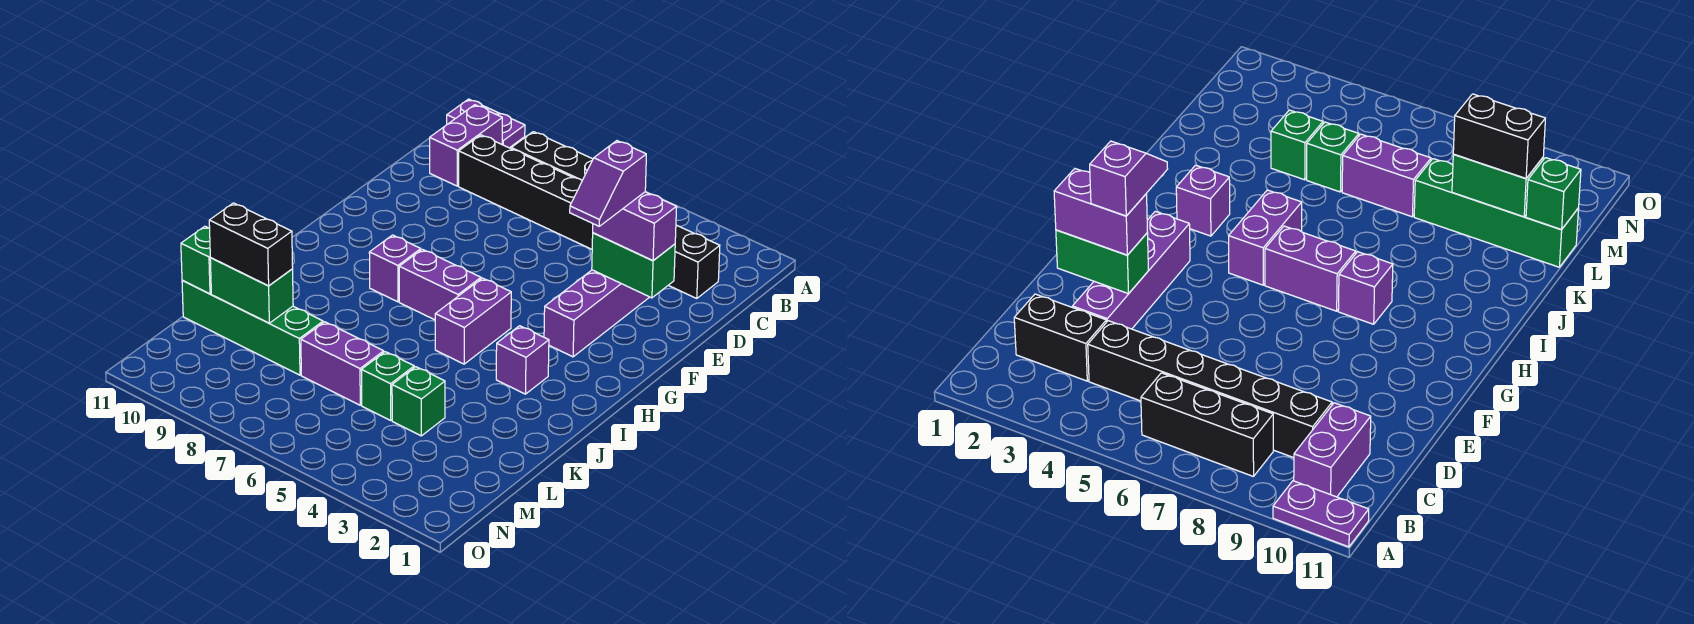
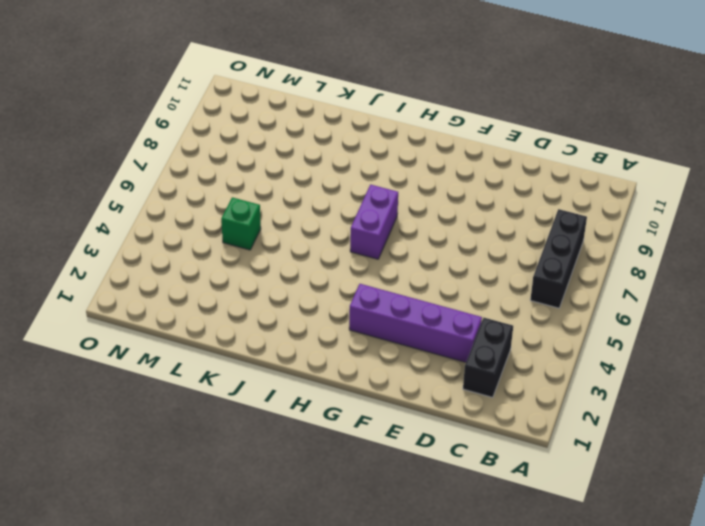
none -> purple 1x2 plate [447,99,525,148]
none -> purple 1x2 brick [430,105,502,186]
none -> black 1x6 brick [459,135,593,249]

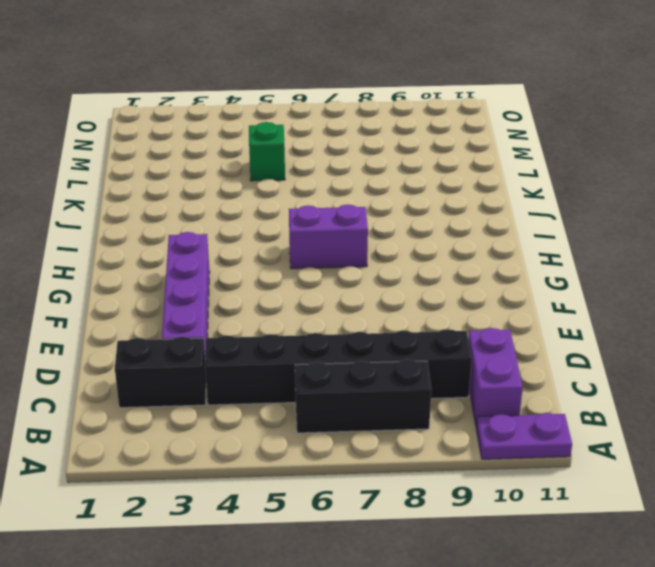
none -> purple 1x2 brick [435,278,511,364]
none -> purple 1x1 brick [369,235,421,302]
none -> purple 1x1 brick [496,326,549,394]

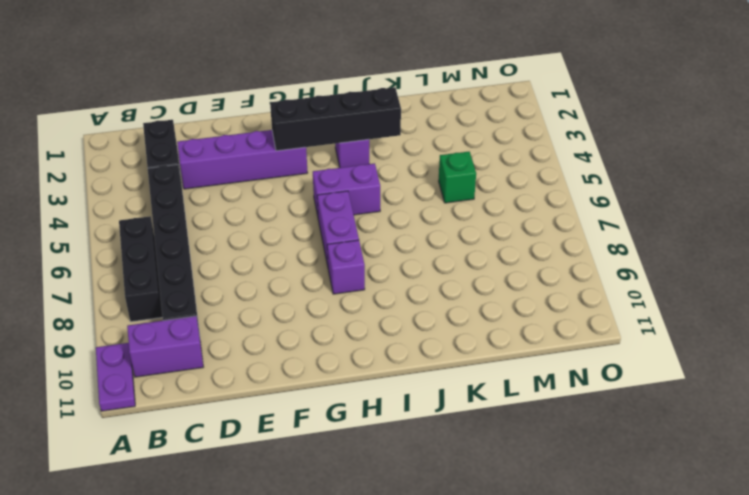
black 1x4 brick [270,87,401,151] -> none
none -> green 1x1 brick [392,367,445,436]
none -> purple 1x2 brick [301,322,384,405]
none -> green 1x4 brick [182,280,323,375]

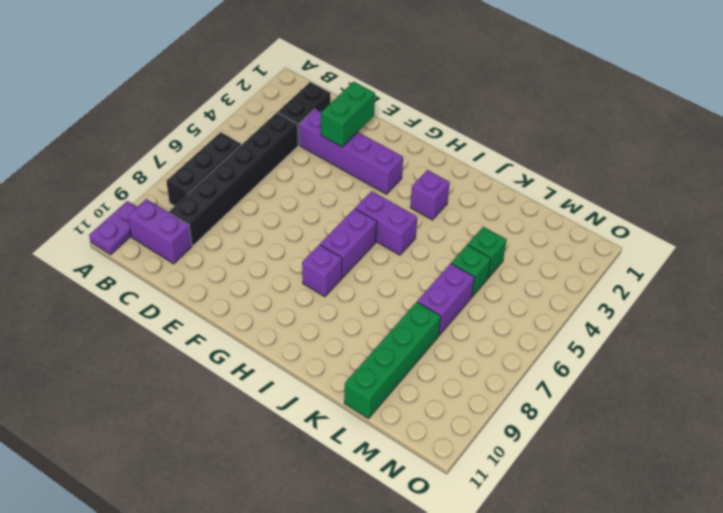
none -> green 1x2 brick [210,258,293,323]
none -> green 1x1 brick [181,226,211,294]
none -> purple 1x2 brick [593,192,677,261]

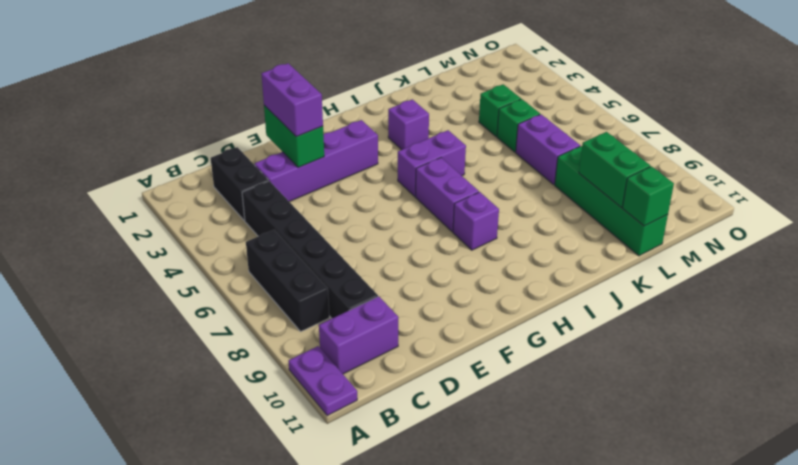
none -> black 1x2 brick [209,203,293,286]
none -> purple 1x2 slope [570,141,646,226]

